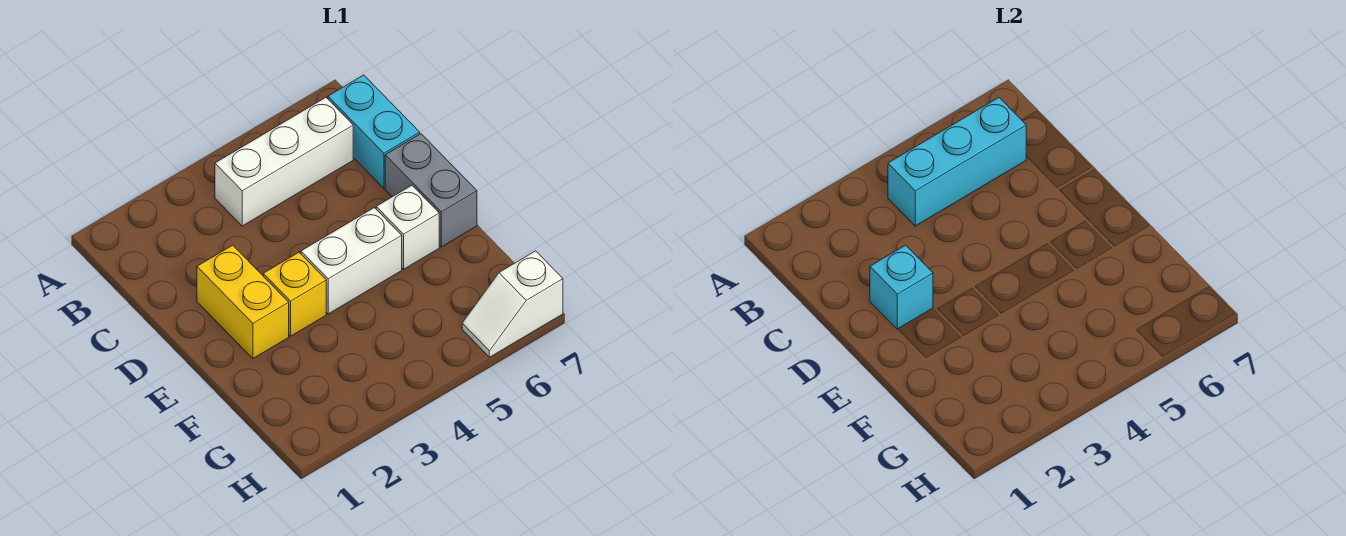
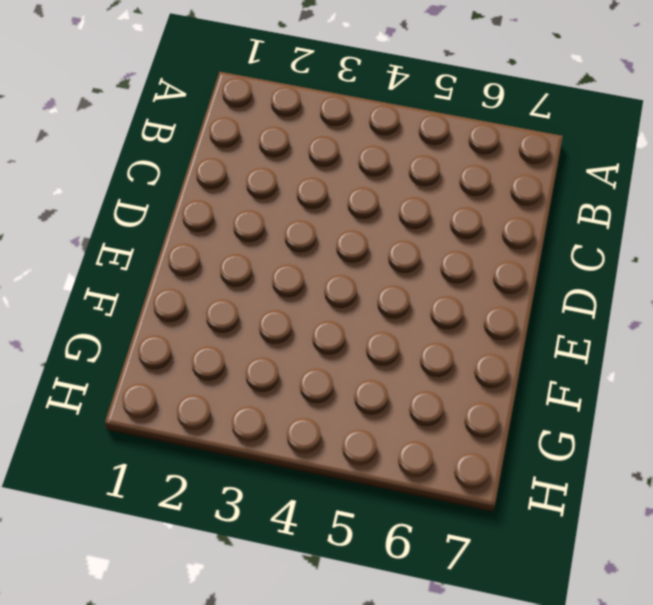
none -> white 1x3 brick [215,98,353,226]
none -> cyan 1x2 brick [328,75,420,188]

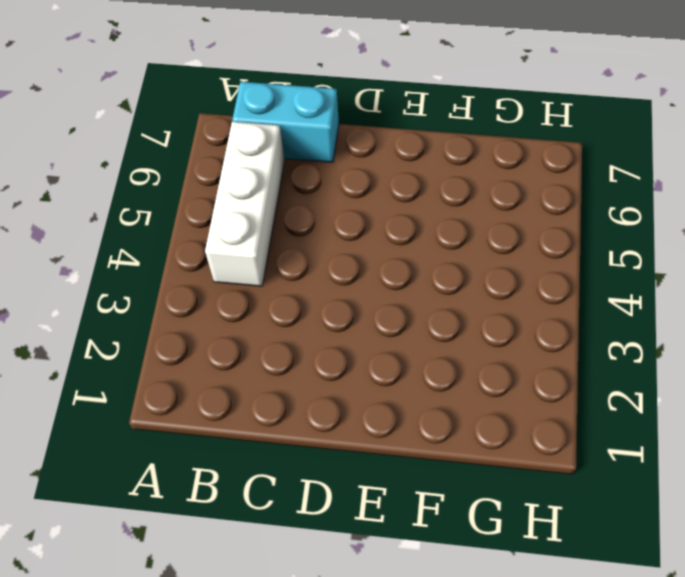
none -> yellow 1x2 brick [197,245,289,358]
none -> grey 1x2 brick [385,134,477,247]

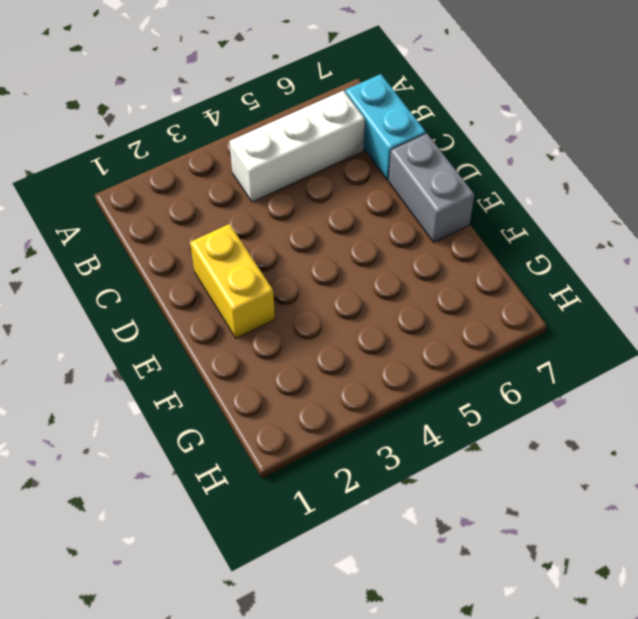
none -> yellow 1x1 brick [263,252,326,336]
none -> white 1x2 brick [301,208,402,314]

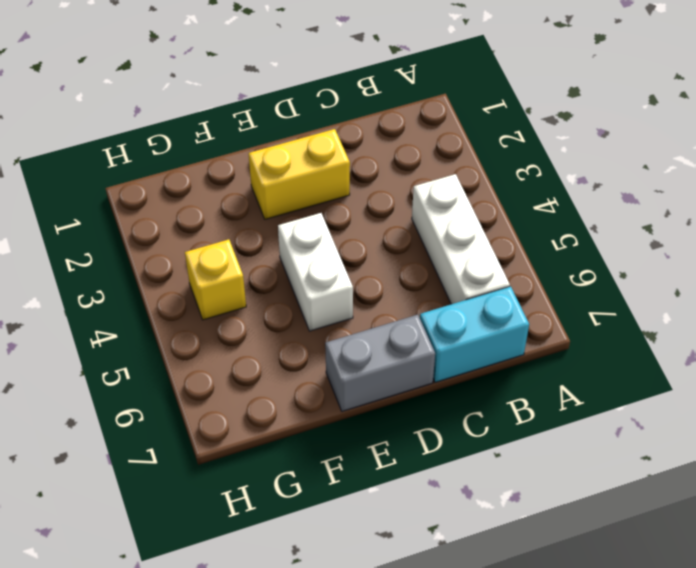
yellow 1x1 brick [185,239,246,320] -> yellow 1x1 brick moved to [263,252,326,336]
none -> white 1x1 brick [376,186,439,269]
none -> white 1x2 slope [462,251,563,357]

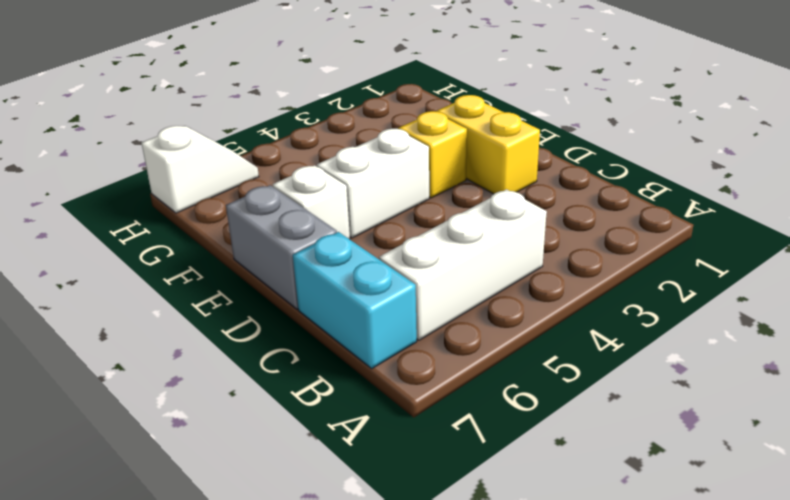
none -> cyan 1x3 brick [888,98,1026,226]
none -> cyan 1x1 brick [870,245,933,329]

